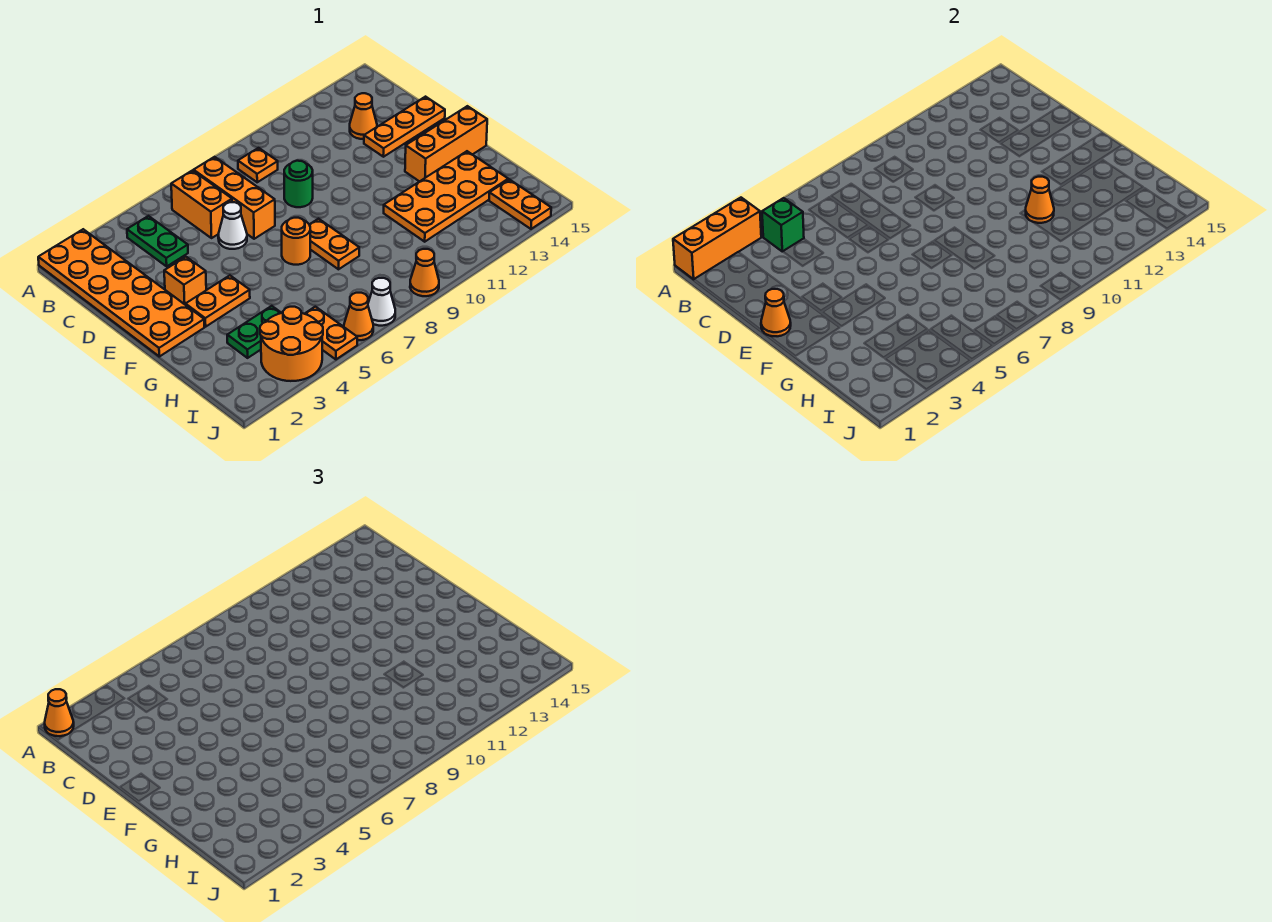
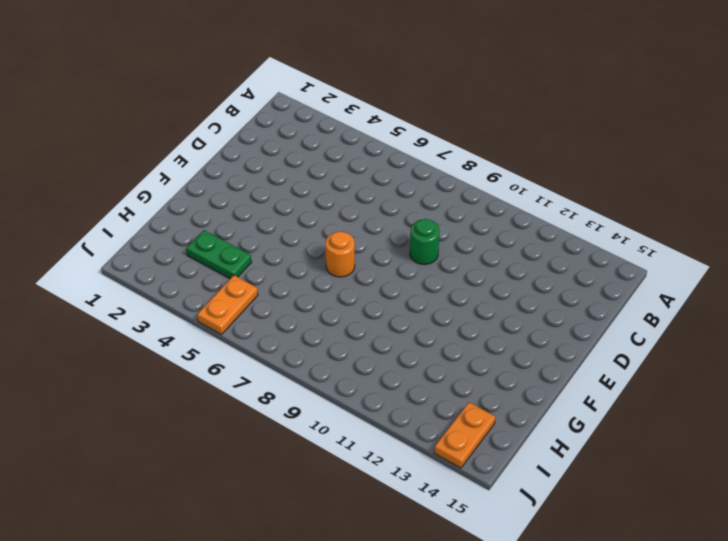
none -> orange 2x6 plate [38,229,204,357]
none -> green 1x2 plate [127,216,188,266]
none -> orange 1x2 brick [171,170,232,238]

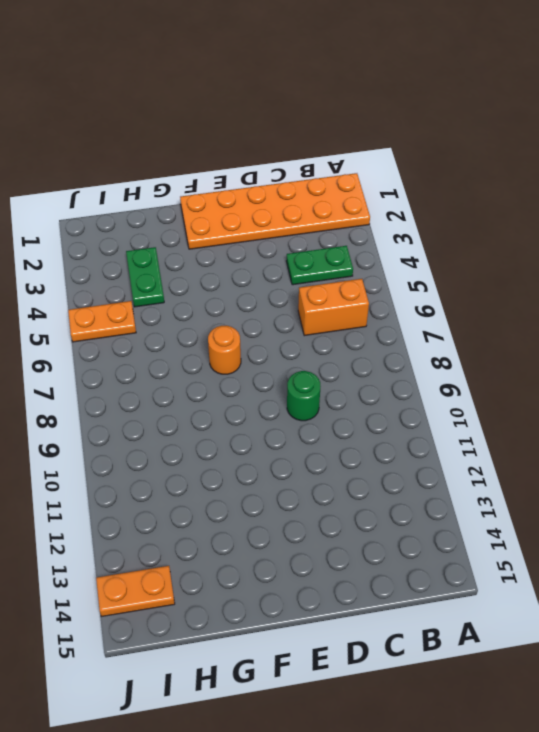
none -> orange 1x3 brick [194,157,275,239]
none -> orange 1x1 plate [238,148,278,182]
none -> orange 1x1 cone [350,93,377,139]

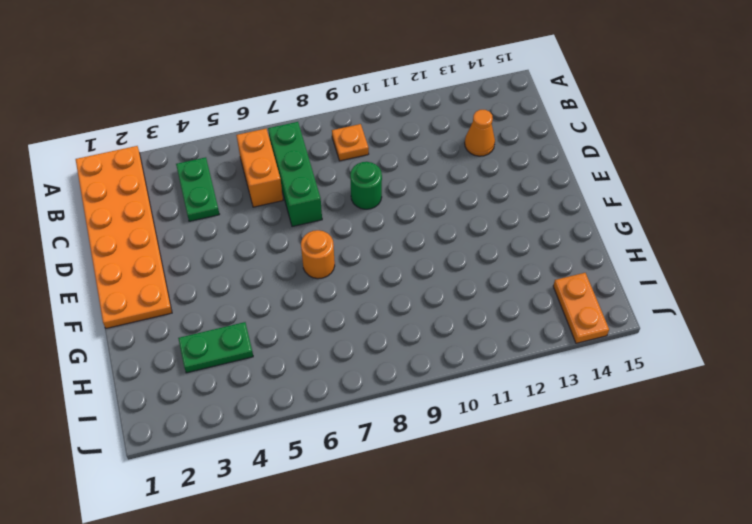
green 1x3 brick [268,122,322,227] -> orange 1x3 brick [194,157,275,239]
none -> white 1x1 cone [218,202,247,249]
none -> orange 1x3 plate [364,97,445,157]
none -> orange 1x1 brick [164,257,206,305]

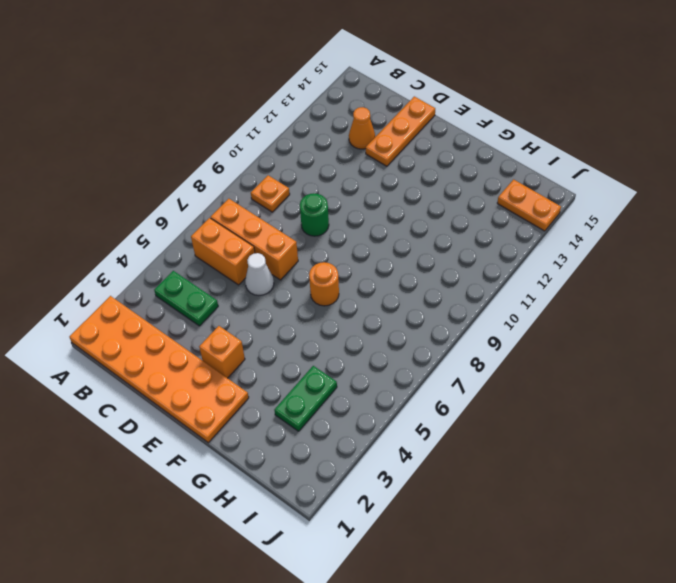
none -> orange 1x2 plate [186,275,250,327]
none -> orange 1x2 plate [309,219,359,269]
none -> orange 1x3 brick [405,106,487,182]

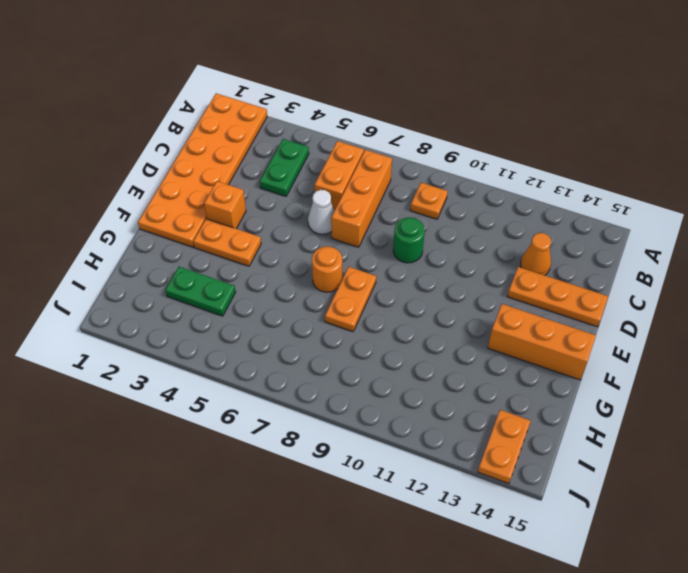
none -> orange 2x4 plate [384,151,508,242]
none -> orange 2x2 round brick [260,307,323,381]
none -> orange 1x2 plate [305,307,357,359]

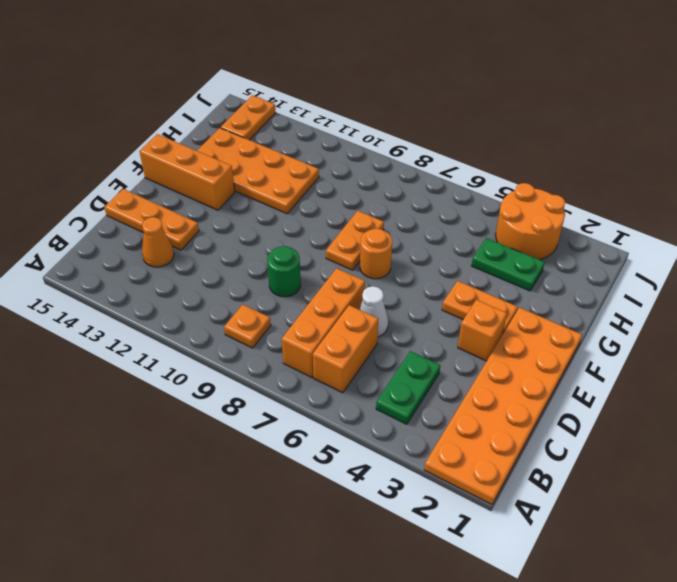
none -> orange 1x2 plate [305,307,357,359]
none -> orange 1x1 cone [344,293,373,340]
none -> white 1x1 cone [368,278,395,326]

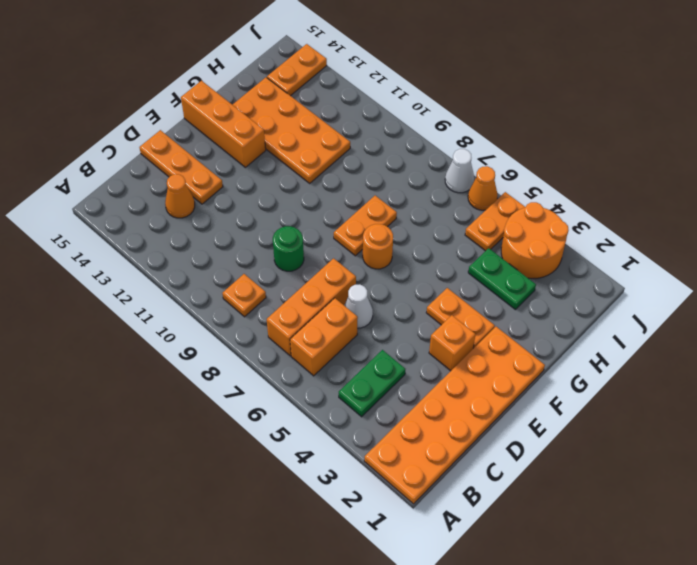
none -> orange 1x1 cone [410,249,439,296]
none -> orange 1x3 brick [673,198,761,279]
none -> green 1x1 brick [762,198,804,252]

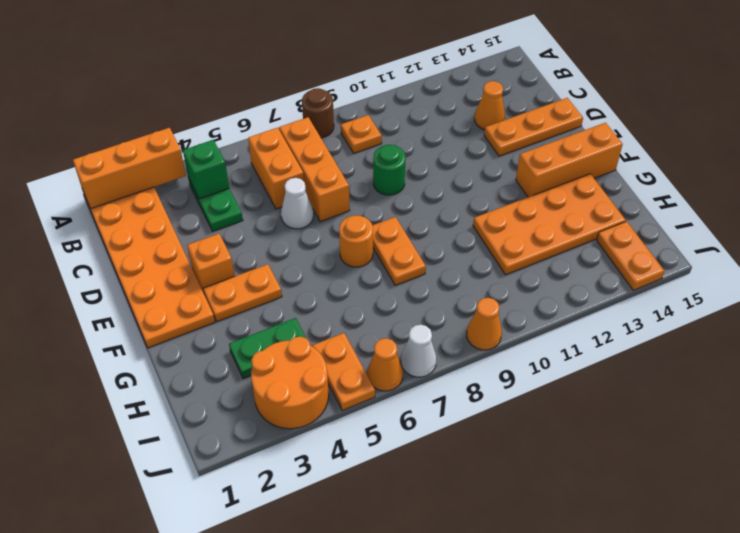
brown 1x1 round brick [302,88,334,138] -> none
none -> orange 1x1 cone [761,289,791,336]
none -> orange 1x1 cone [1026,177,1054,223]
none -> orange 1x1 cone [45,689,74,736]

